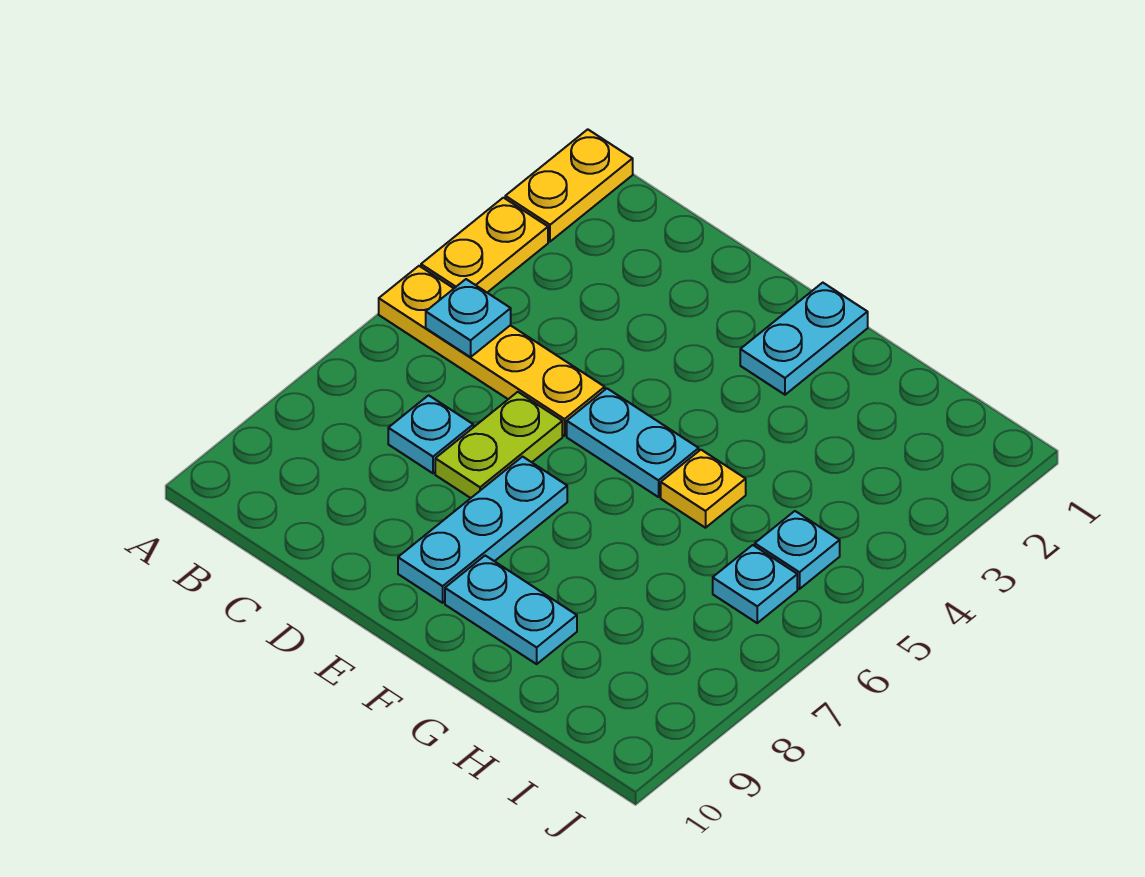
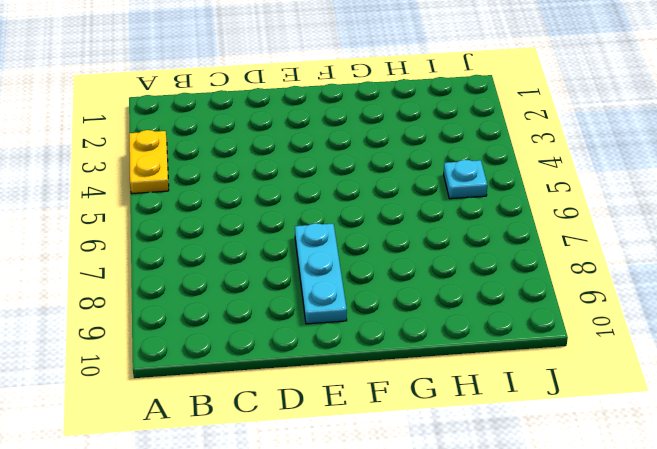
none -> yellow 1x2 plate [505,129,633,242]
none -> yellow 1x4 plate [379,266,605,436]
none -> cyan 1x1 plate [388,395,473,473]

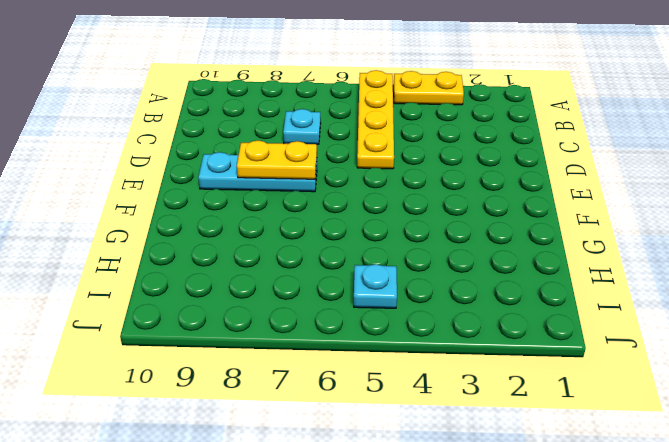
yellow 1x2 plate [237,141,317,179] -> yellow 1x2 plate moved to [505,129,633,242]
none -> lime 1x2 plate [435,392,562,498]
none -> cyan 1x2 plate [567,389,699,497]
none -> cyan 1x2 plate [740,283,868,395]

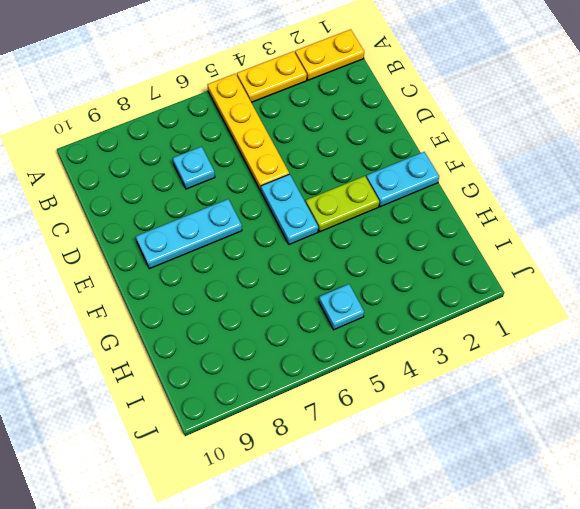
lime 1x2 plate [306,176,379,232] -> lime 1x2 plate moved to [435,392,562,498]
none -> cyan 1x2 plate [445,556,577,664]
none -> yellow 1x1 plate [661,450,746,528]
none -> cyan 1x1 plate [713,545,797,623]

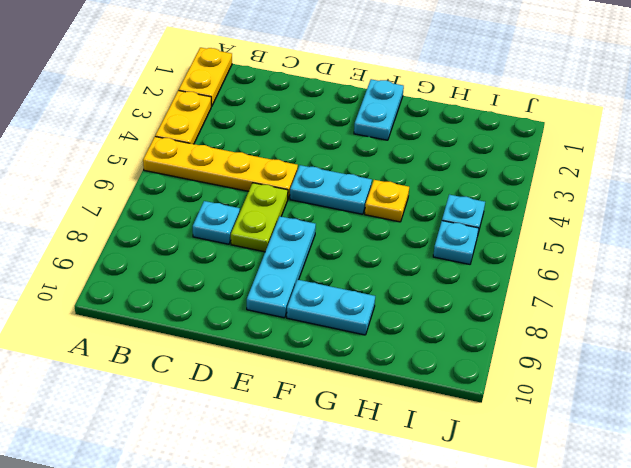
none -> cyan 1x1 plate [426,279,511,357]

